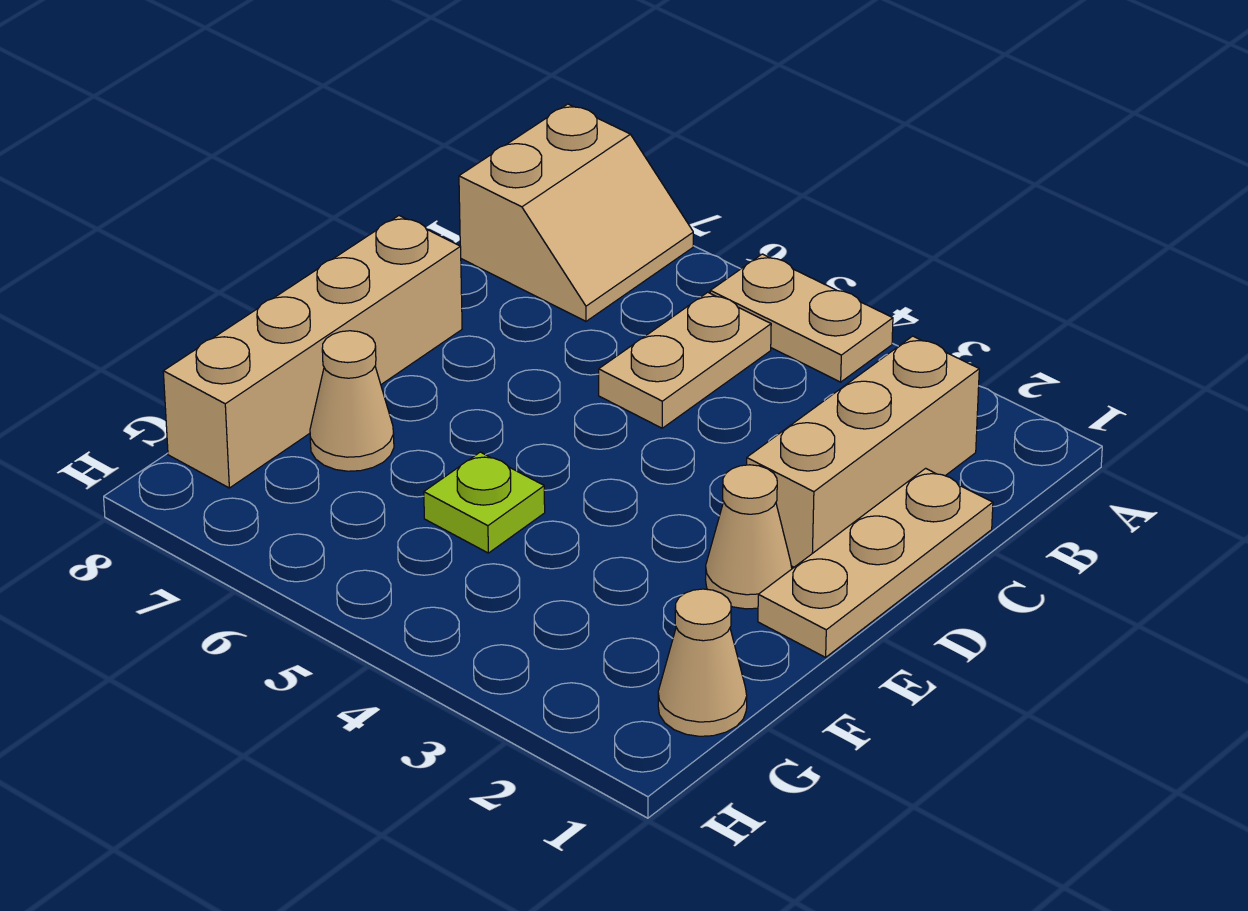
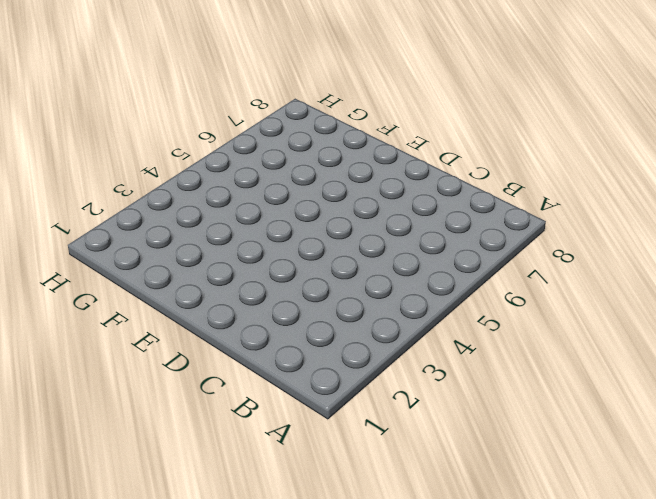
none -> tan 1x2 plate [710,254,893,382]
none -> tan 2x2 slope [459,104,693,321]

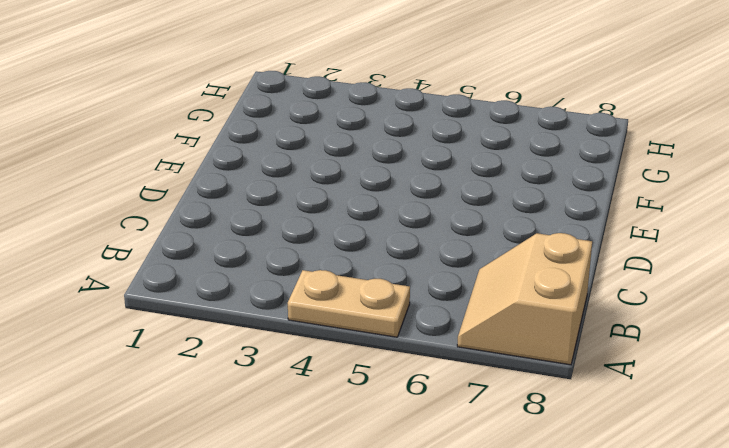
none -> tan 1x3 brick [747,336,979,567]
none -> tan 1x2 plate [599,292,771,428]

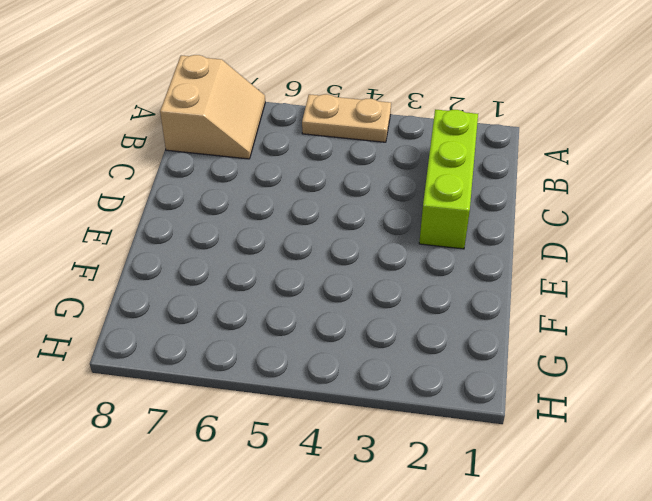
lime 1x3 brick [419,109,478,249] -> tan 1x3 brick [747,336,979,567]
none -> tan 1x2 plate [599,292,771,428]
none -> tan 1x3 plate [758,468,993,657]

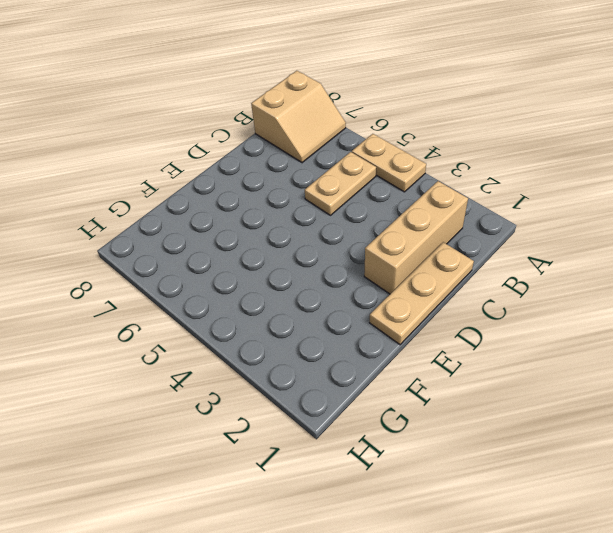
none -> tan 1x4 brick [163,216,462,488]
none -> tan 1x1 cone [705,465,792,609]

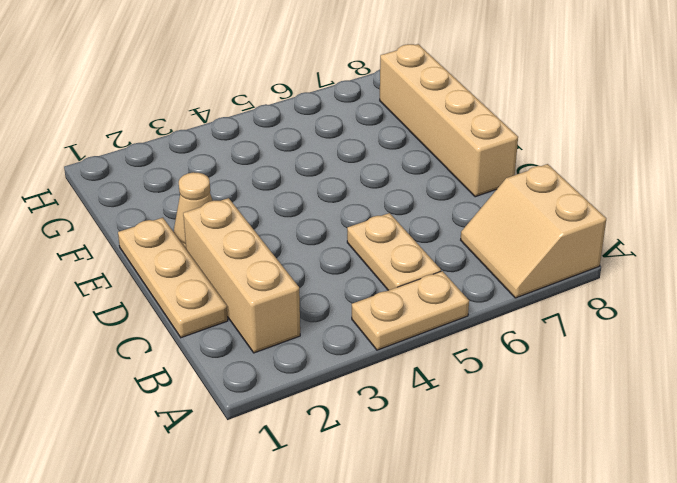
none -> lime 1x1 plate [424,452,545,553]
none -> tan 1x1 cone [310,331,394,471]

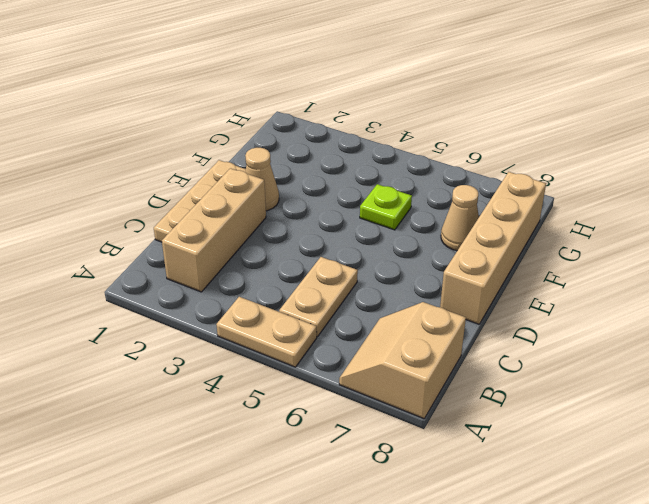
none -> tan 1x1 cone [658,589,747,736]

